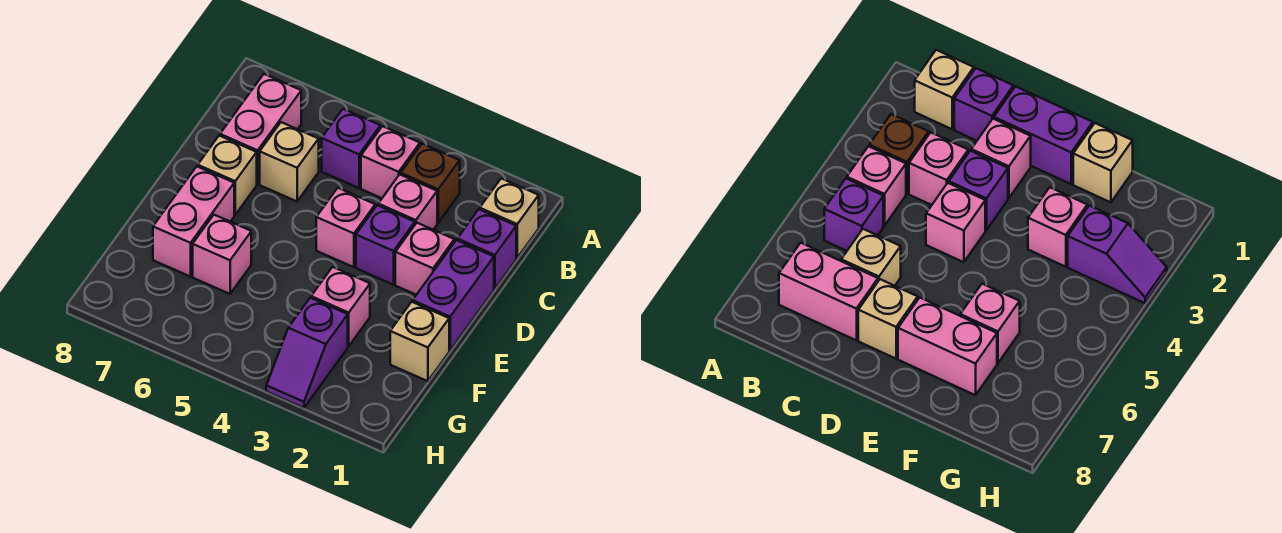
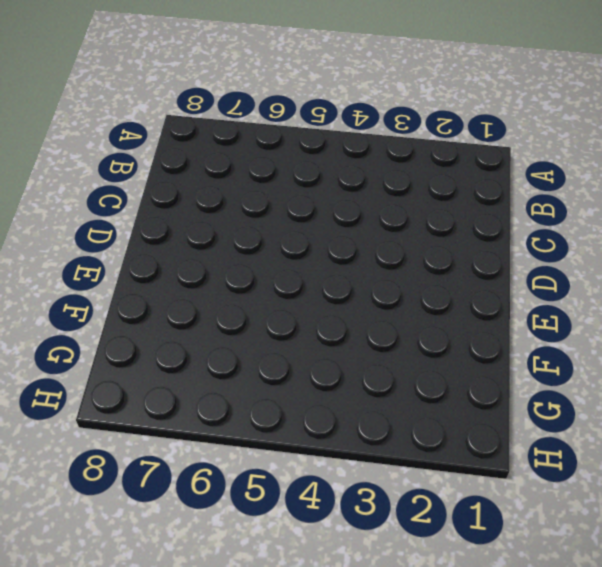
none -> tan 1x1 brick [480,179,539,258]
none -> brown 1x1 brick [401,144,460,223]
none -> pink 1x1 brick [361,126,420,198]

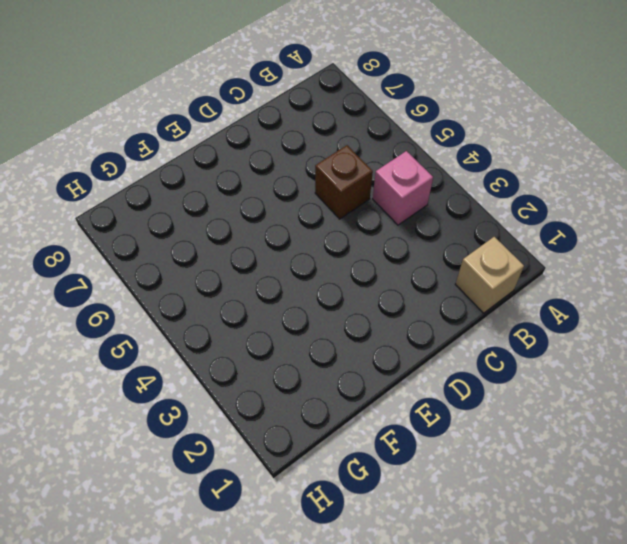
brown 1x1 brick [315,145,373,219] -> brown 1x1 brick moved to [401,144,460,223]
none -> purple 1x1 brick [322,109,380,188]
none -> pink 1x2 brick [220,74,301,184]
none -> purple 1x1 brick [457,209,516,289]

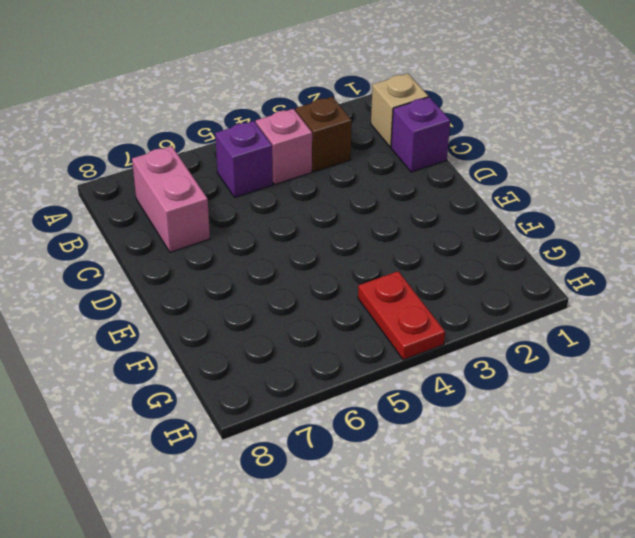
red 1x2 plate [358,271,445,360] -> none
none -> pink 1x1 brick [378,174,437,230]
none -> tan 1x1 brick [260,122,319,201]
none -> purple 1x2 brick [413,240,494,350]

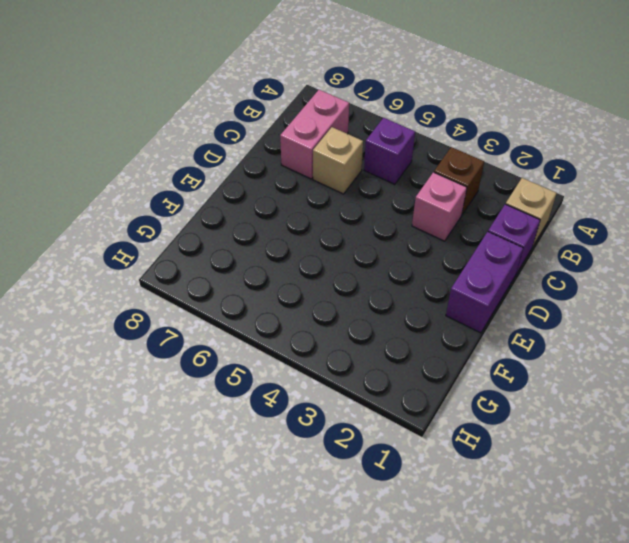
none -> pink 1x1 brick [361,126,420,198]
none -> pink 1x1 brick [395,223,454,295]
none -> purple 1x1 brick [356,205,415,285]

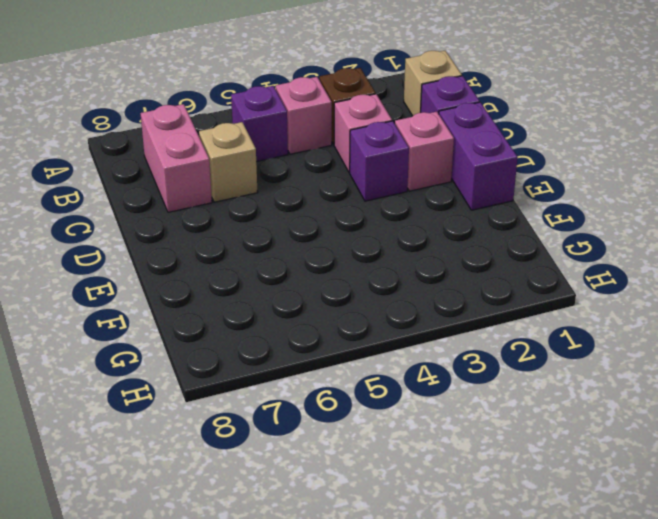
none -> pink 1x1 brick [316,188,375,267]
none -> tan 1x1 brick [198,136,257,215]
none -> pink 1x2 brick [153,166,234,277]

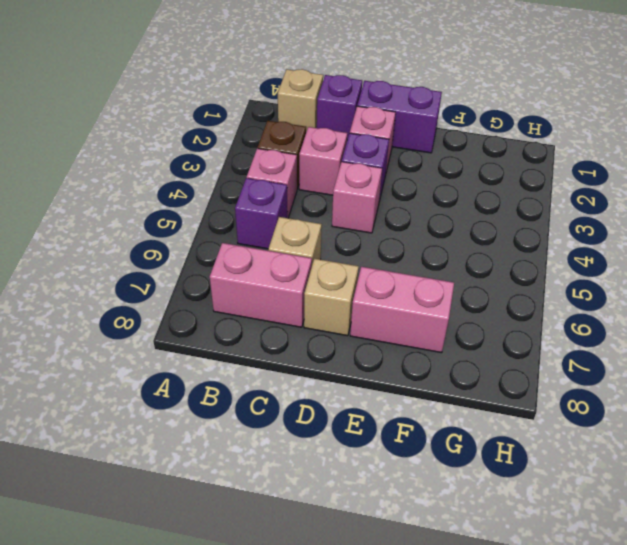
none -> tan 1x1 brick [390,302,449,381]
none -> pink 1x1 brick [311,267,370,346]
none -> pink 1x1 brick [193,215,251,294]

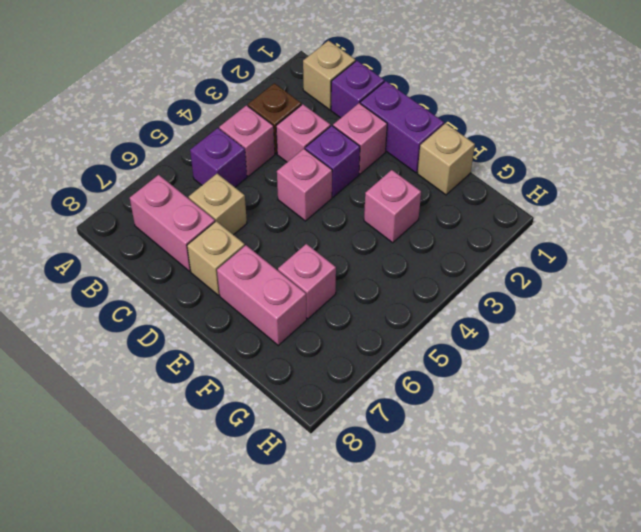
none -> purple 1x2 slope [266,298,348,408]

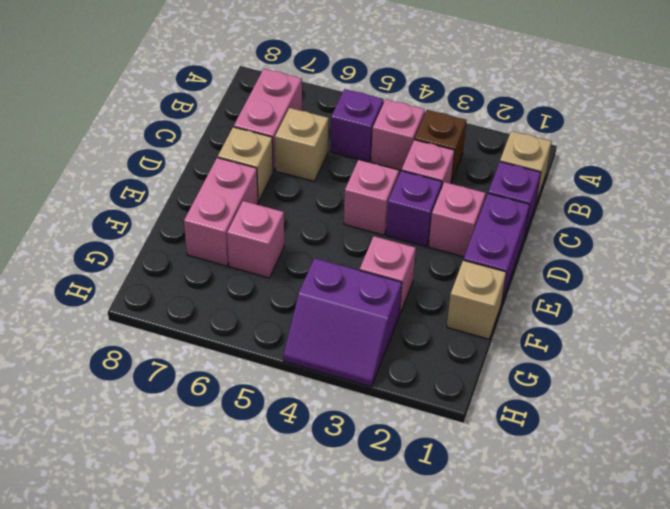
purple 2x2 slope [283,258,402,387] -> purple 1x2 slope [266,298,348,408]

